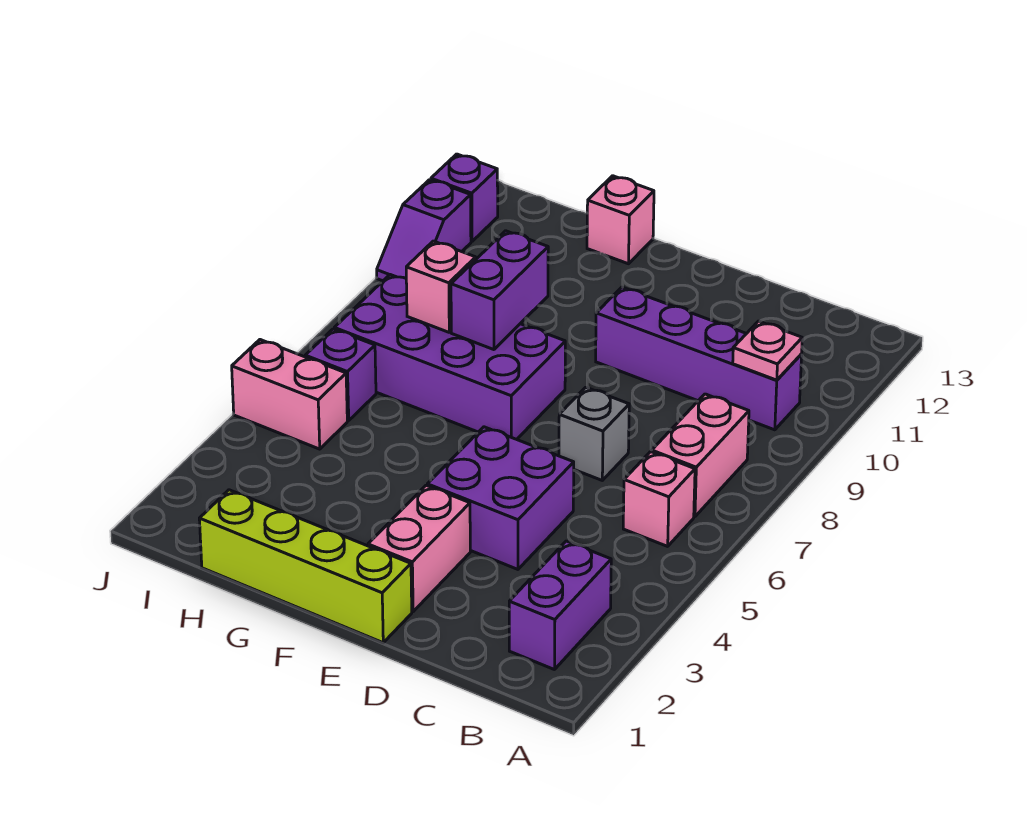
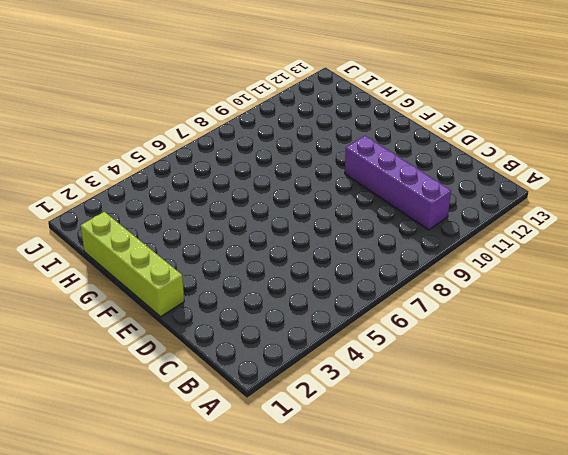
none -> purple 1x2 brick [509,541,611,670]
none -> pink 1x1 brick [623,452,695,546]
none -> pink 1x2 brick [652,394,749,517]

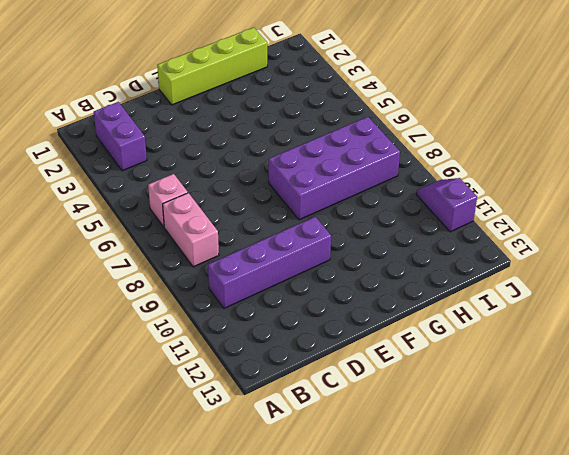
none -> purple 2x2 brick [427,427,574,569]
none -> grey 1x1 brick [559,387,629,480]
none -> pink 1x2 brick [368,485,470,612]

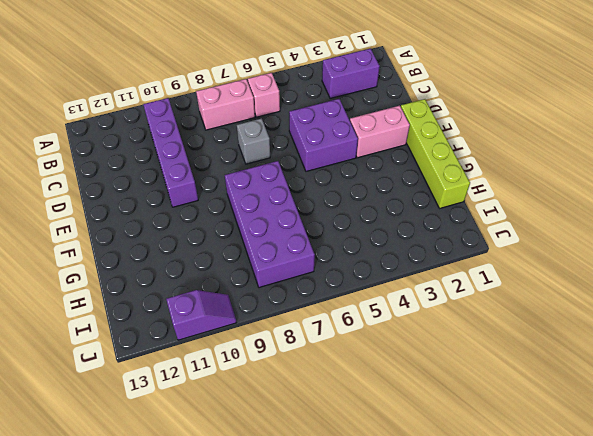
none -> pink 1x1 brick [587,176,654,264]
none -> pink 1x2 brick [232,340,347,449]
none -> purple 1x1 brick [305,329,376,421]

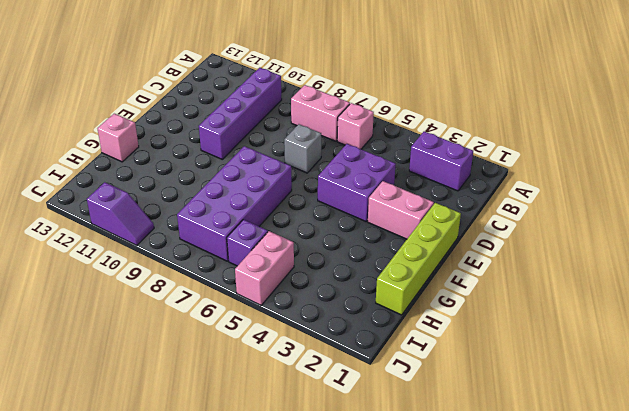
none -> purple 1x1 brick [431,154,498,241]
none -> pink 1x1 plate [733,321,802,380]
none -> purple 1x2 brick [451,231,548,350]

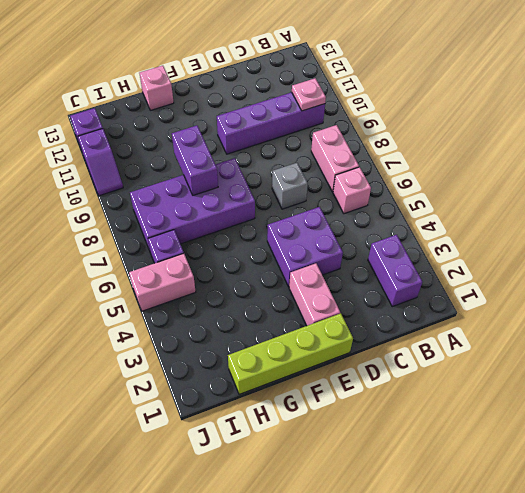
none -> pink 1x1 brick [406,241,476,332]

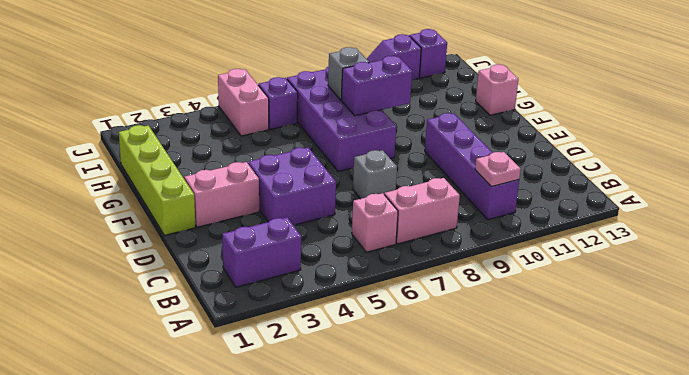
grey 1x1 brick [328,47,369,100] -> pink 1x1 brick [406,241,476,332]

